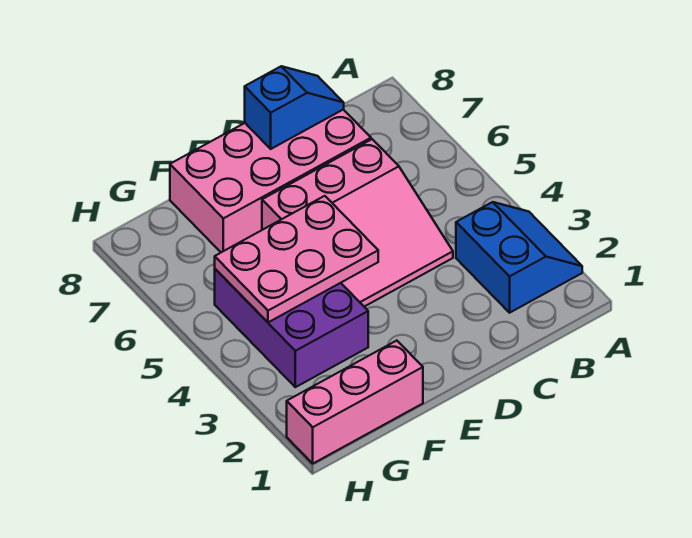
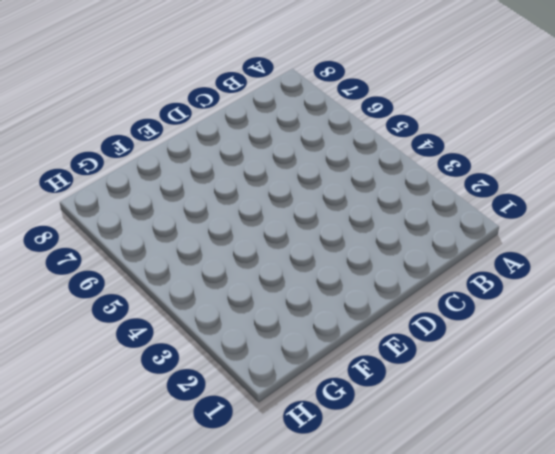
none -> blue 2x2 slope [456,202,582,313]
none -> pink 3x3 slope [262,139,453,307]

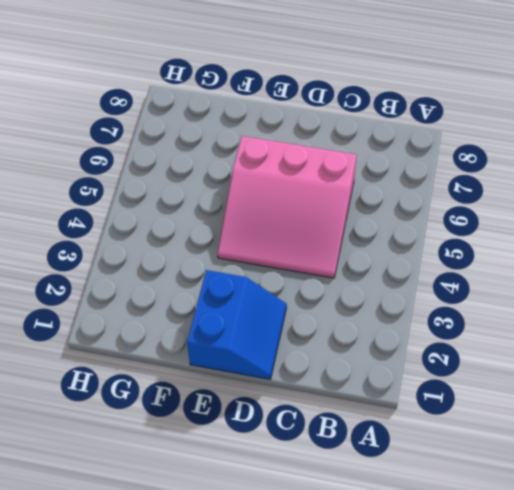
blue 2x2 slope [187,270,287,379] -> blue 2x2 slope moved to [456,202,582,313]
none -> pink 2x4 brick [170,110,371,252]
none -> pink 1x3 brick [287,341,423,463]

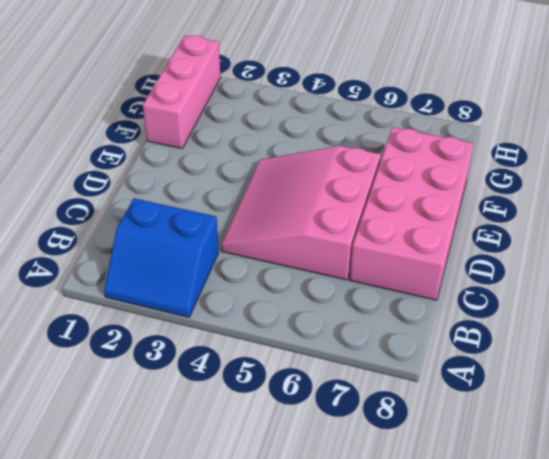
none -> purple 2x3 brick [215,269,368,387]
none -> blue 1x2 slope [245,66,344,149]

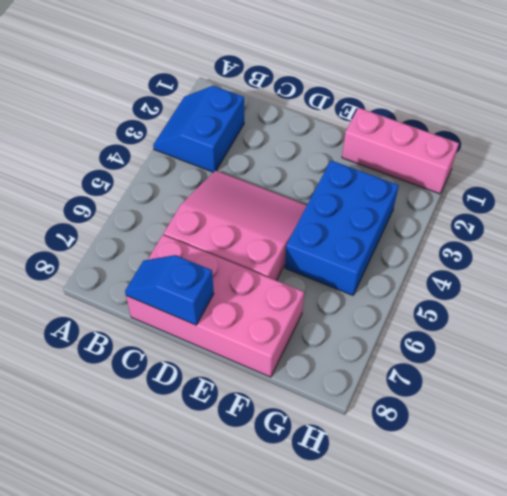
blue 2x3 brick [285,160,399,295] -> purple 2x3 brick [215,269,368,387]
none -> pink 2x3 plate [215,196,378,322]

